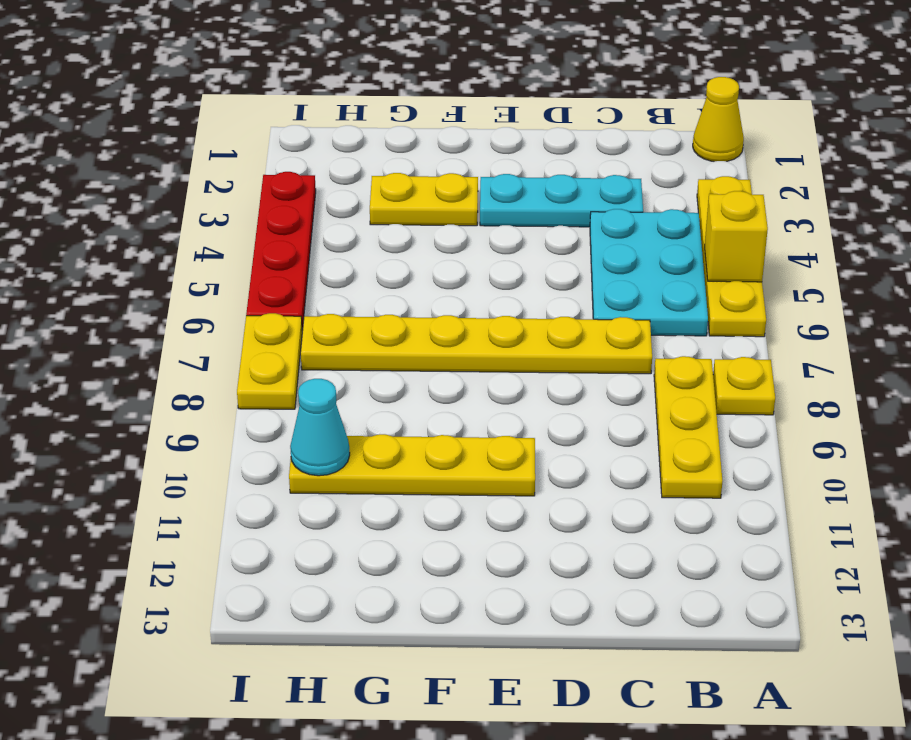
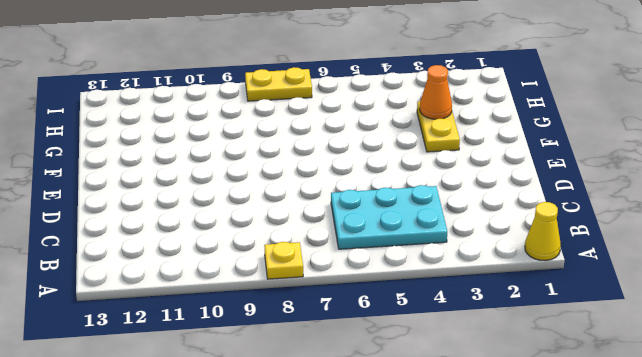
orange 1x1 cone [420,65,452,119] -> none
none -> yellow 1x4 plate [697,176,766,337]
none -> yellow 1x3 plate [654,356,723,498]
none -> cyan 1x3 plate [480,174,643,227]

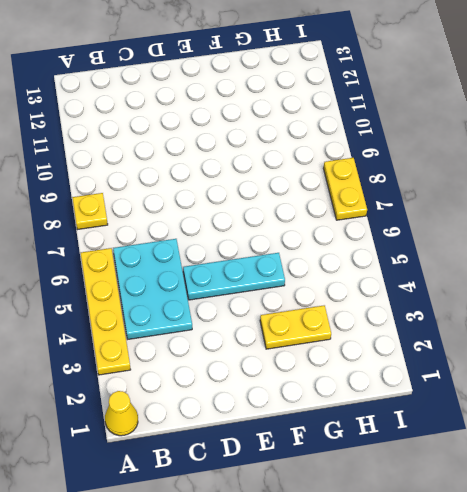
cyan 1x3 plate [183,253,285,300] -> cyan 1x3 plate moved to [480,174,643,227]
none -> yellow 1x3 plate [654,356,723,498]
none -> yellow 1x6 plate [301,314,652,374]
none -> yellow 1x4 plate [289,434,535,496]

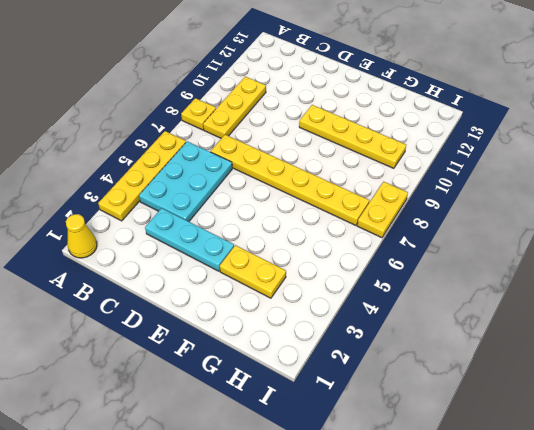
none -> red 1x4 plate [246,172,316,330]
none -> yellow 1x1 brick [705,191,768,282]
none -> cyan 1x1 cone [290,379,350,476]

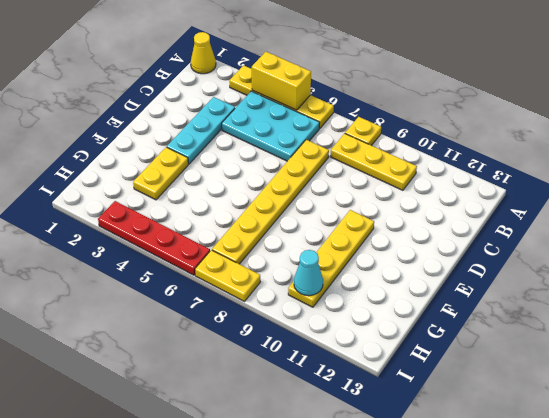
yellow 1x2 brick [252,52,311,110] -> yellow 1x1 brick [705,191,768,282]

